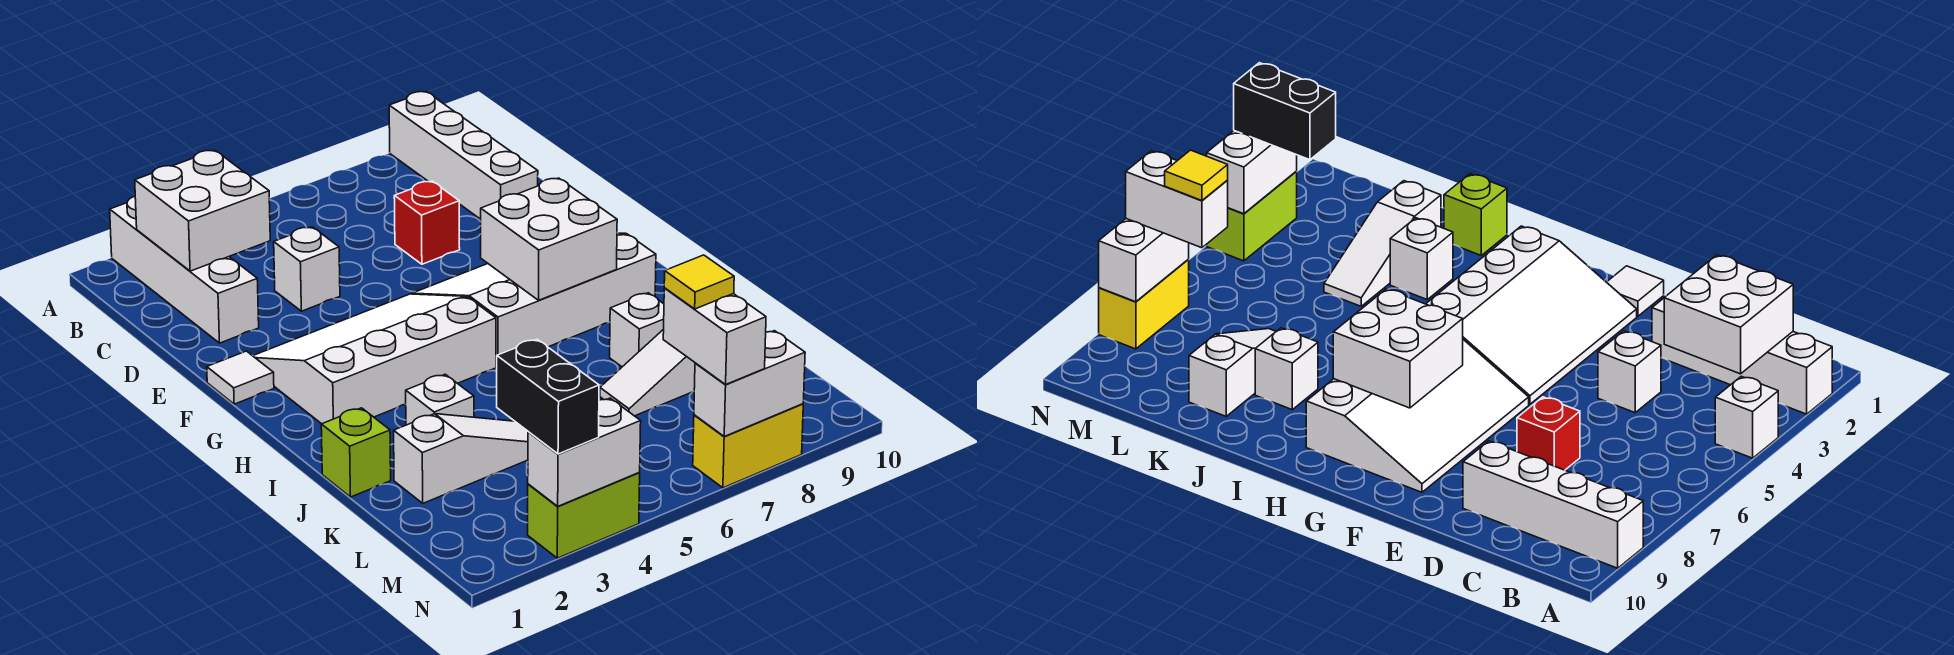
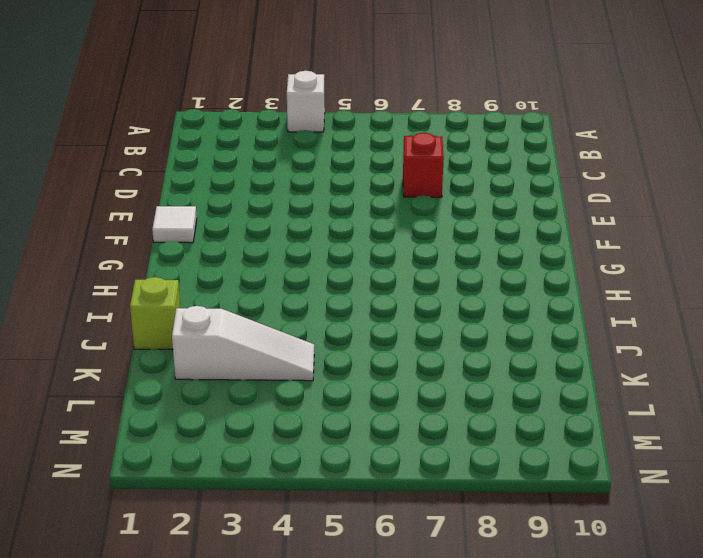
none -> white 1x4 brick [110,196,259,343]
none -> white 1x4 brick [389,92,538,219]
none -> white 1x1 brick [274,227,340,311]

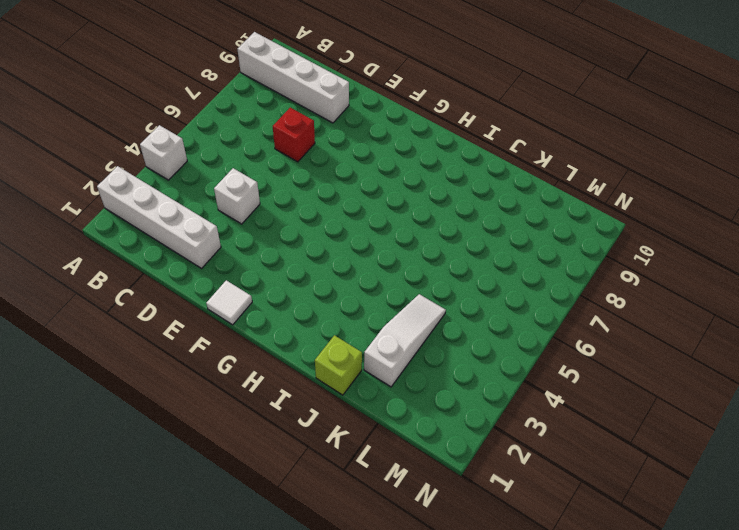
none -> white 3x4 slope [253,294,496,424]
none -> white 3x4 slope [412,233,656,366]
none -> white 1x1 brick [406,374,474,425]

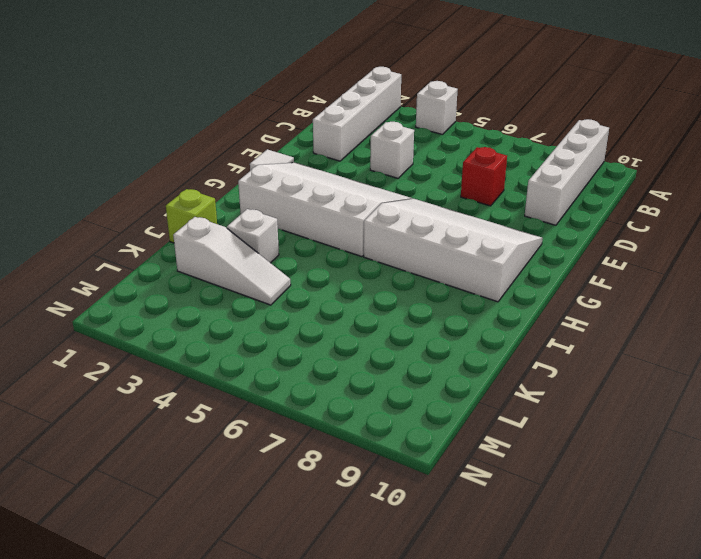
none -> white 1x1 brick [610,293,664,367]
none -> white 1x3 slope [600,329,695,416]
none -> lime 1x2 brick [528,473,640,558]

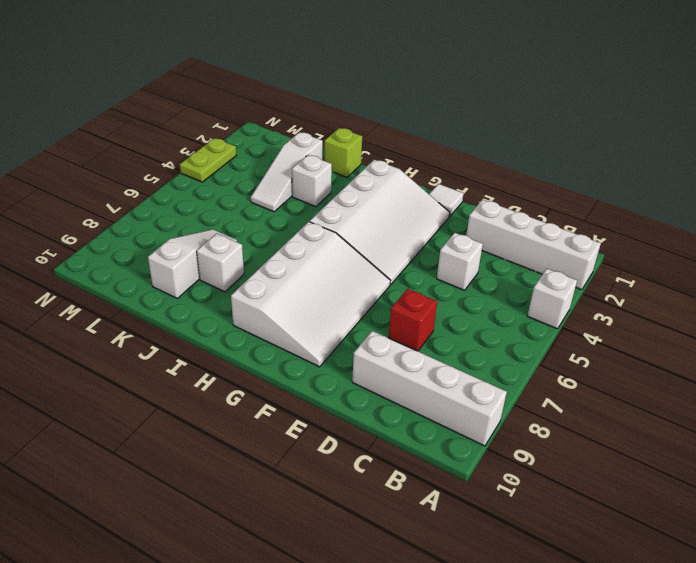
lime 1x2 plate [180,138,237,182] -> lime 1x2 brick [528,473,640,558]
none -> yellow 1x2 brick [693,404,803,488]
none -> white 2x2 brick [135,150,270,271]
none -> white 2x2 brick [481,178,617,300]

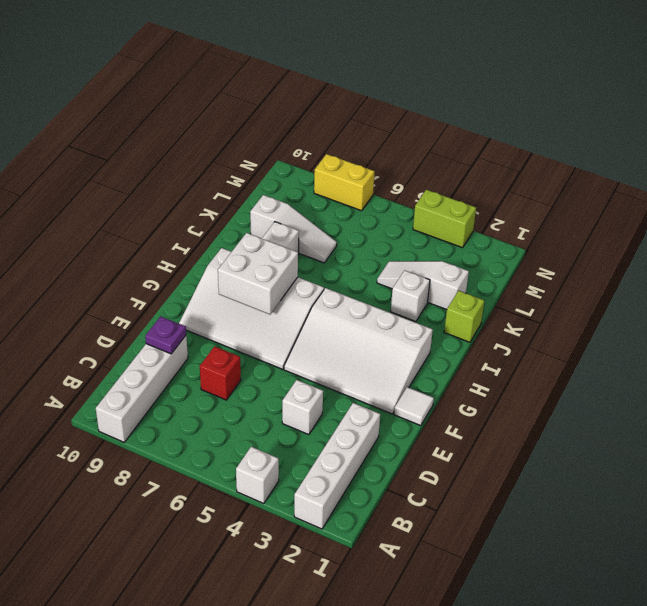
purple 1x1 plate [145,316,186,354] -> none
none -> white 2x2 brick [135,150,270,271]
none -> white 1x2 brick [528,398,641,506]
none -> white 1x2 brick [694,331,805,436]

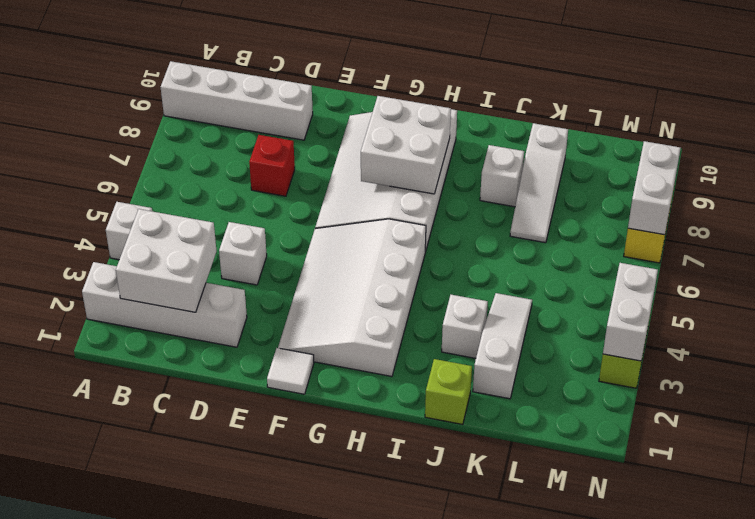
none -> black 1x2 brick [497,339,599,454]
none -> white 1x2 brick [663,288,766,384]
none -> yellow 1x1 tile [664,255,734,309]

